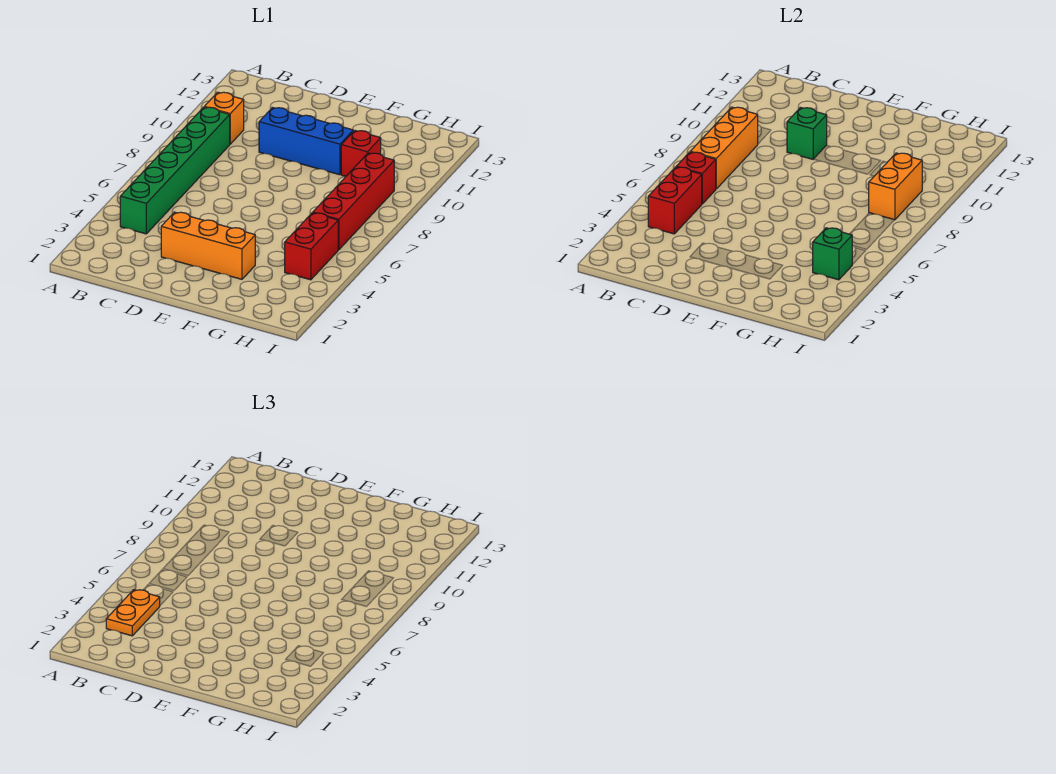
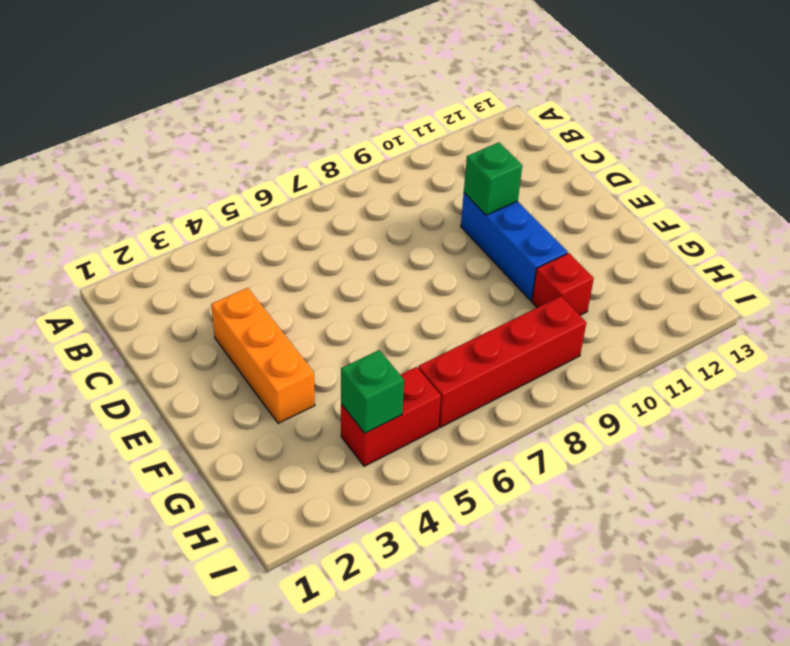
none -> green 1x6 brick [120,107,230,234]
none -> orange 1x1 brick [205,92,244,144]
none -> red 1x2 brick [648,167,702,234]

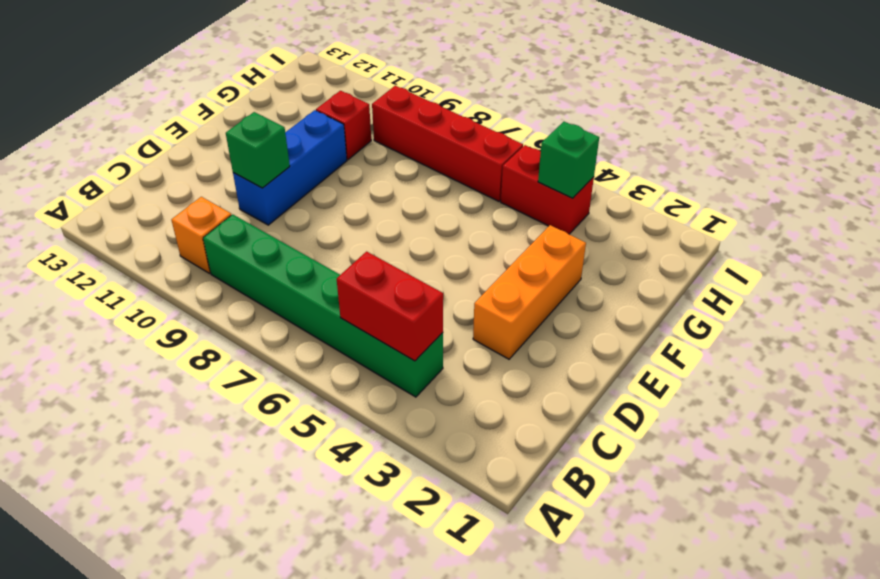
none -> red 1x1 brick [676,152,716,204]
none -> orange 1x3 brick [690,107,758,189]
none -> orange 1x2 brick [869,153,922,220]

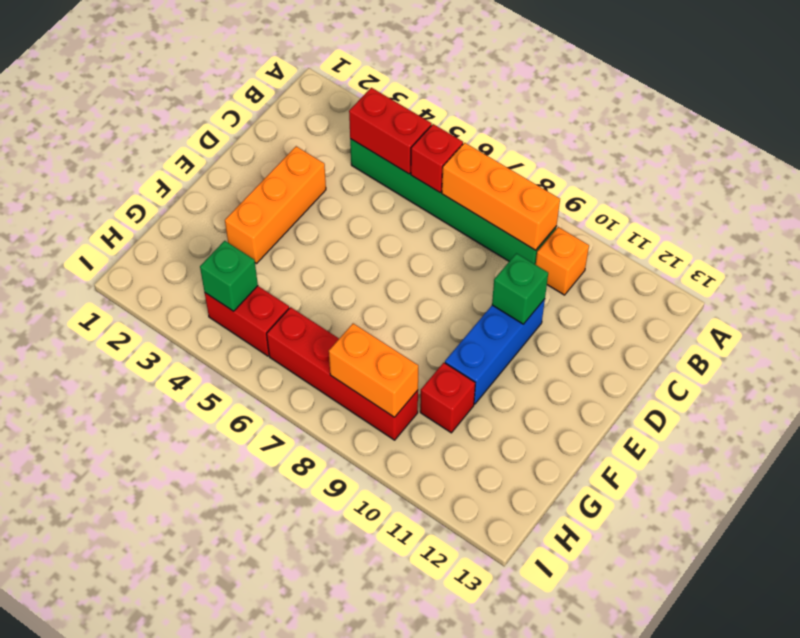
none -> orange 1x2 plate [106,590,160,636]

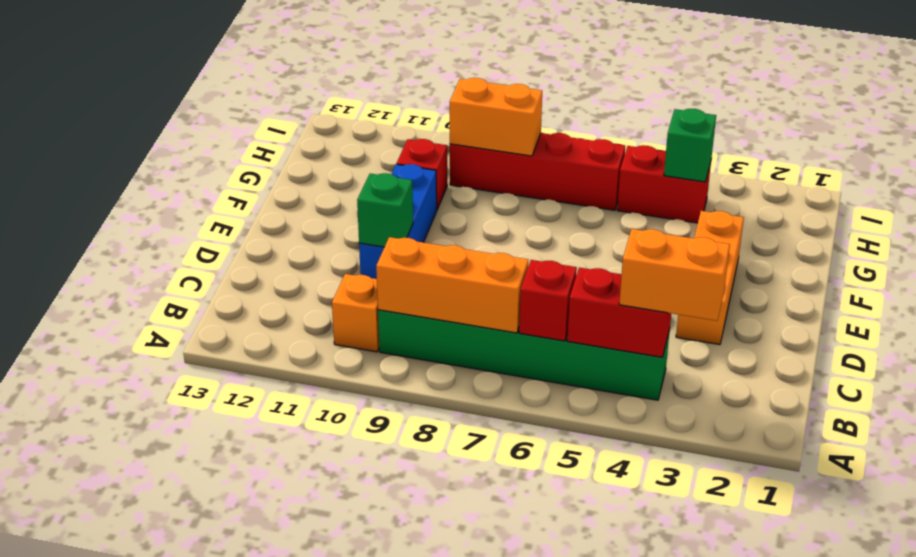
orange 1x2 brick [619,229,730,321] -> orange 1x2 plate [106,590,160,636]

